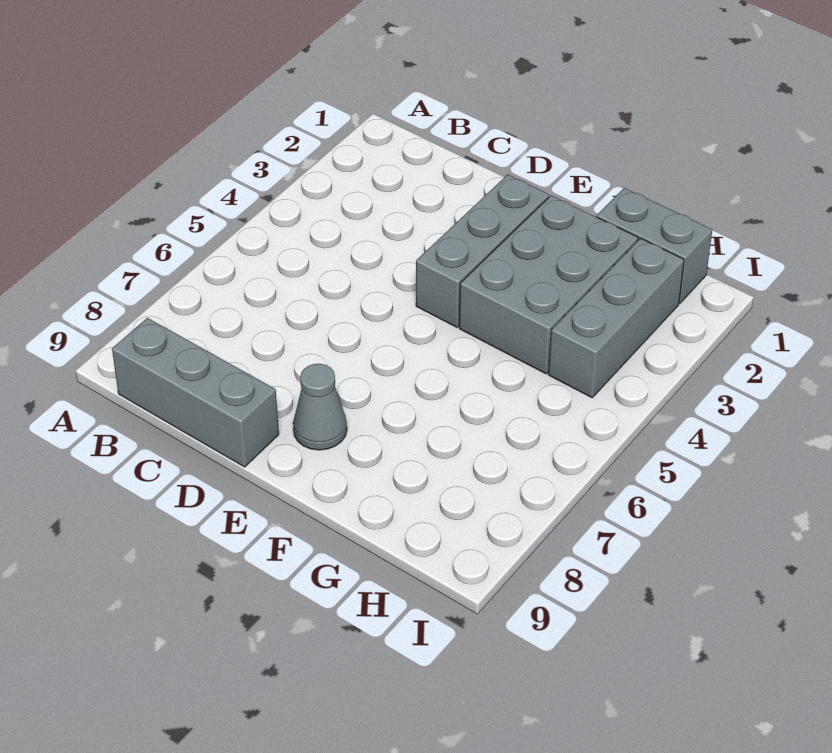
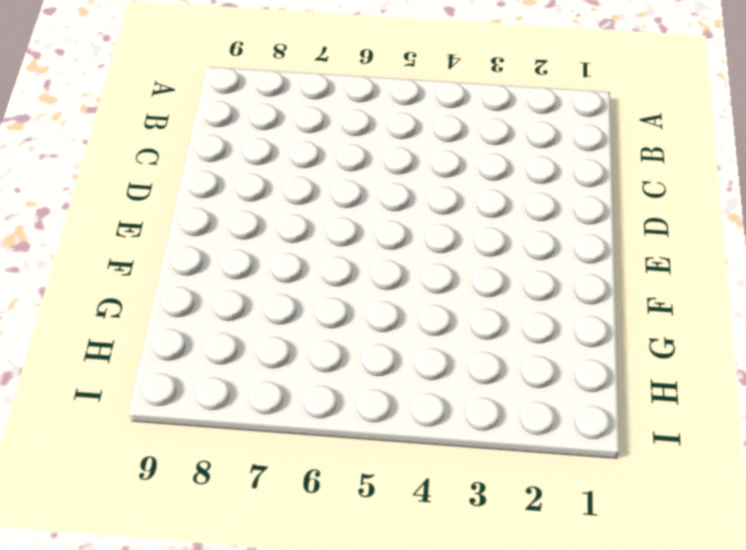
none -> grey 1x3 brick [112,318,279,467]
none -> grey 1x3 brick [416,175,549,327]

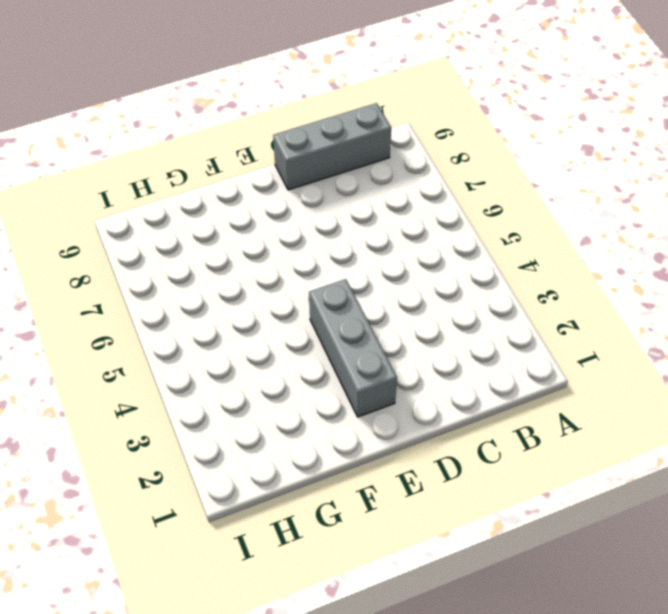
none -> grey 1x1 cone [293,364,347,450]
none -> grey 2x3 brick [459,196,638,374]

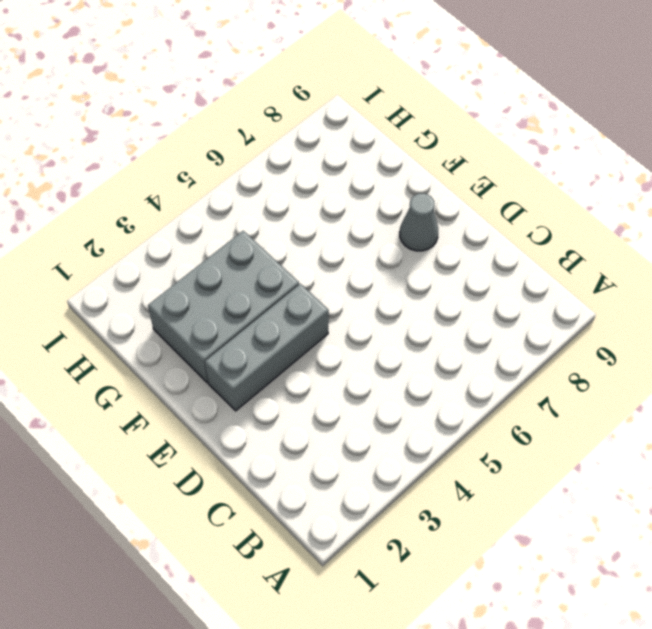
none -> grey 1x3 brick [112,318,279,467]
none -> grey 1x2 brick [597,188,712,303]

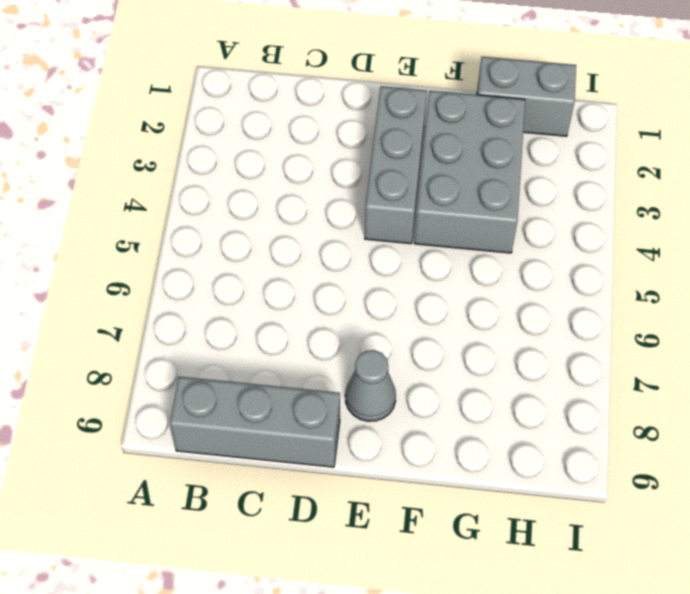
none -> grey 1x3 brick [549,238,684,398]

